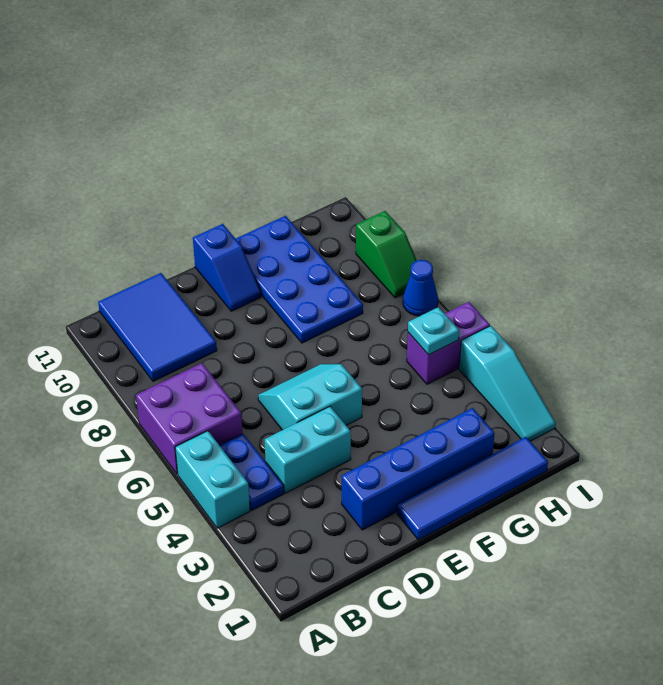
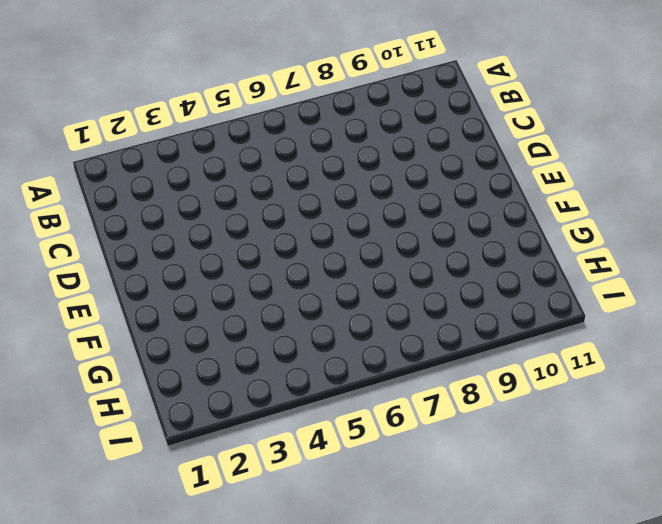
none -> cyan 1x2 brick [175,431,250,528]
none -> purple 2x2 brick [136,363,242,474]
none -> blue 1x2 plate [219,434,284,510]

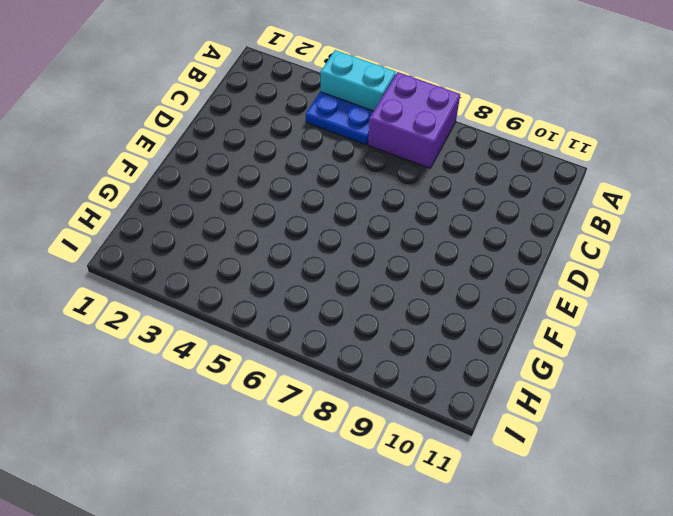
none -> blue 2x3 tile [98,273,217,381]
none -> cyan 1x2 brick [265,407,351,493]
none -> blue 1x4 brick [341,408,495,530]

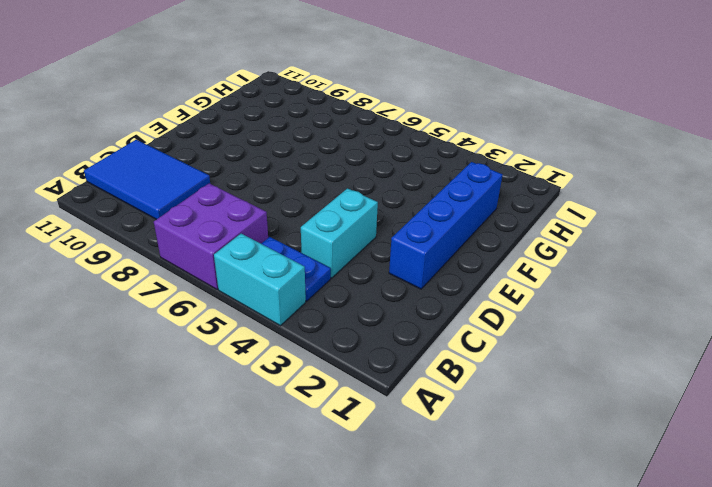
none -> cyan 2x2 slope [258,364,362,430]
none -> blue 1x4 tile [397,437,548,540]
none -> blue 1x2 slope [193,224,261,311]

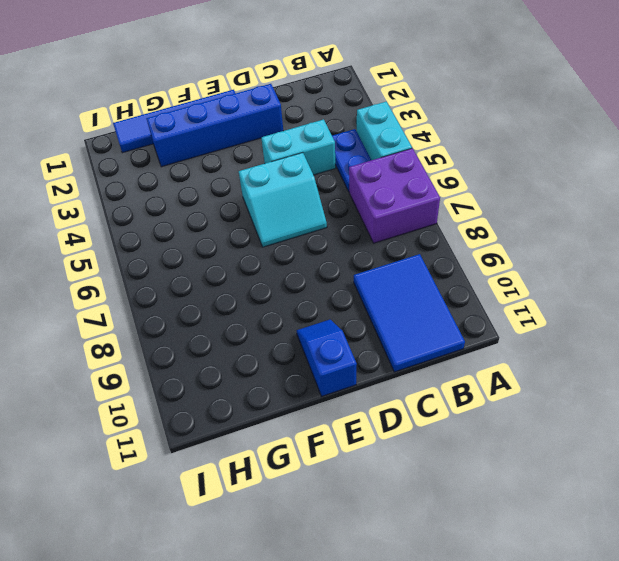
none -> blue 2x4 plate [236,216,363,343]
none -> purple 1x2 brick [407,302,490,384]
none -> cyan 1x3 slope [459,326,556,441]

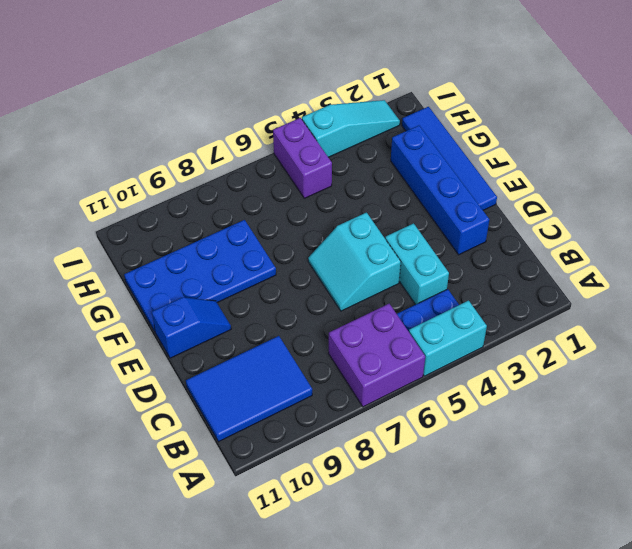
none -> blue 1x1 cone [403,260,438,316]
none -> green 1x2 slope [356,211,417,298]
none -> cyan 1x1 plate [408,307,459,355]

